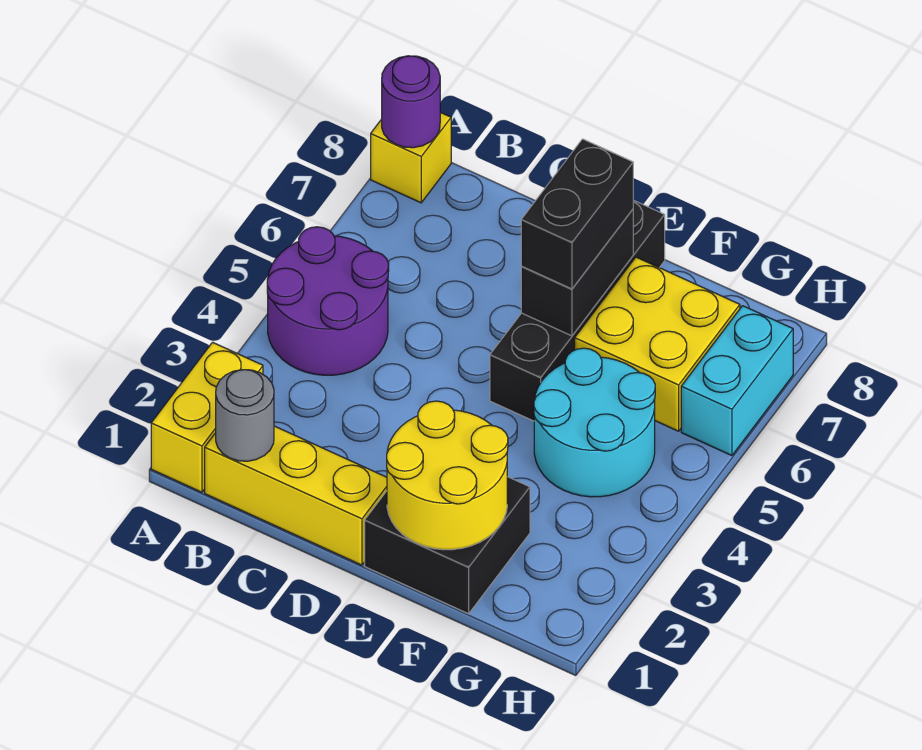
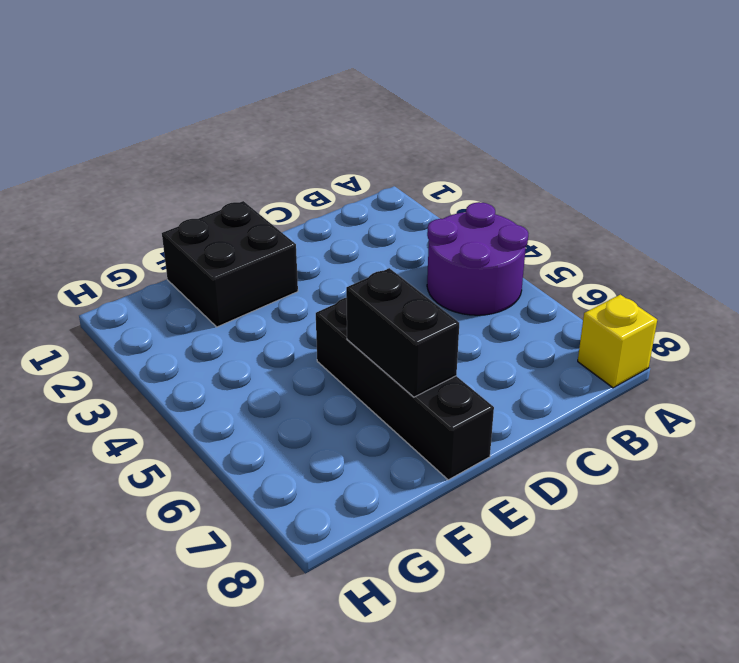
none -> yellow 1x2 brick [151,342,263,492]
none -> yellow 1x3 brick [205,426,387,565]
none -> cyan 2x2 round brick [534,348,655,497]

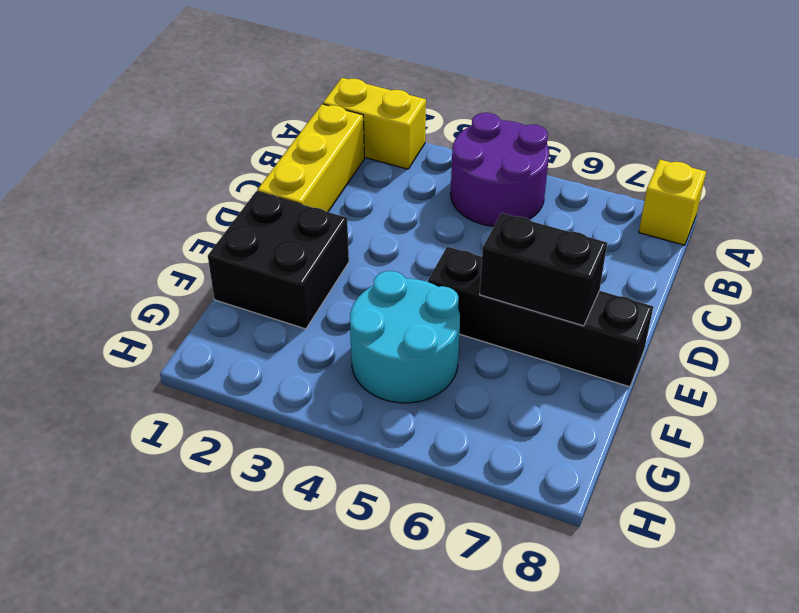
none -> yellow 2x2 brick [575,257,740,431]
none -> cyan 1x2 brick [681,306,793,456]
none -> purple 1x1 round brick [382,56,440,148]

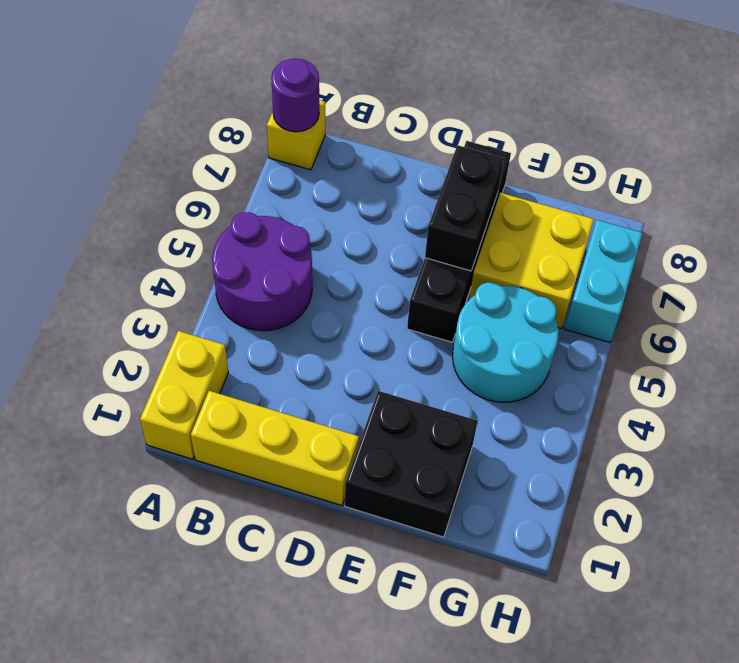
none -> grey 1x1 round brick [216,370,274,461]
none -> yellow 2x2 round brick [387,401,508,550]
none -> black 1x2 brick [521,139,633,289]

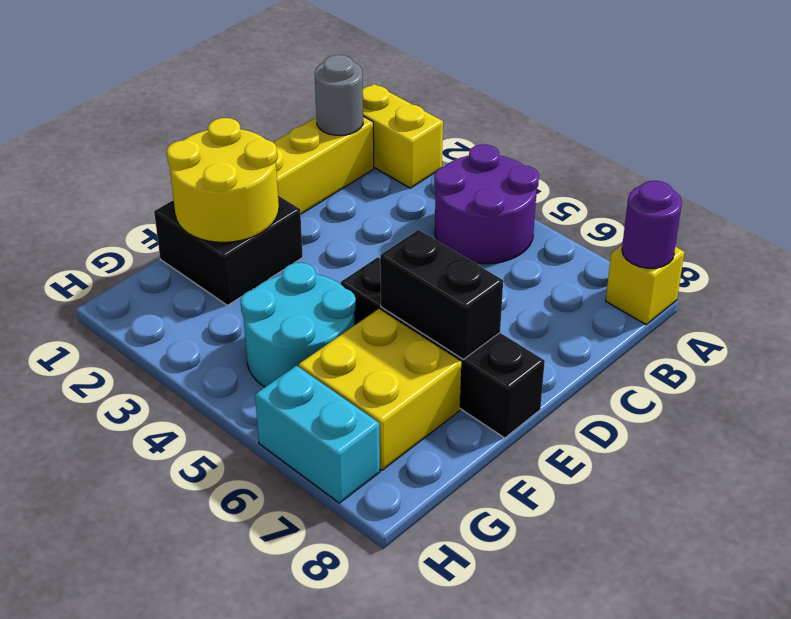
none -> black 1x2 brick [521,139,633,289]

